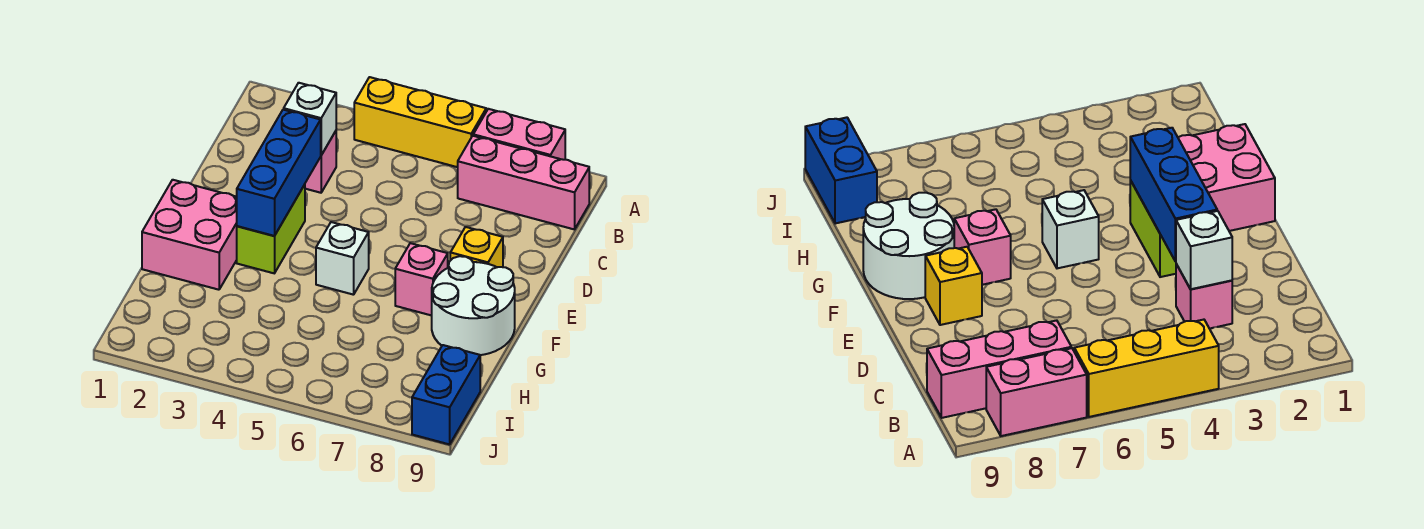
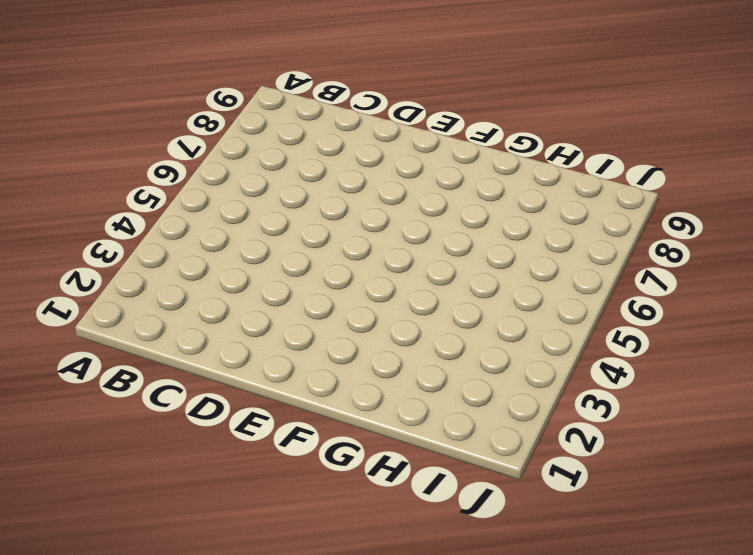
none -> yellow 1x3 brick [354,77,486,167]
none -> pink 1x2 brick [473,109,565,160]
none -> pink 1x3 brick [458,136,589,229]

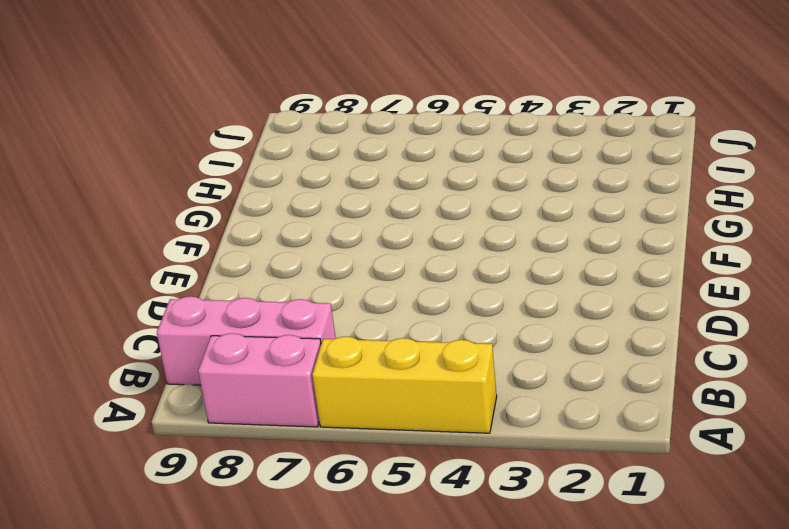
none -> pink 1x1 brick [305,131,336,193]
none -> lime 1x2 brick [237,185,305,273]
none -> yellow 1x1 brick [450,227,503,267]

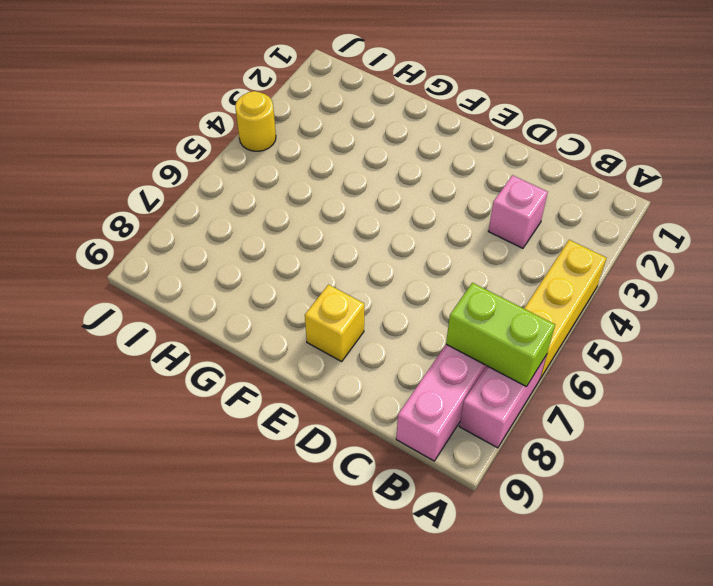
lime 1x2 brick [446,283,555,387] -> lime 1x2 brick moved to [237,185,305,273]
yellow 1x1 round brick [235,91,276,151] -> none
none -> pink 2x2 brick [142,180,237,290]
none -> white 1x1 brick [316,222,369,295]
none -> pink 1x1 brick [395,243,448,316]

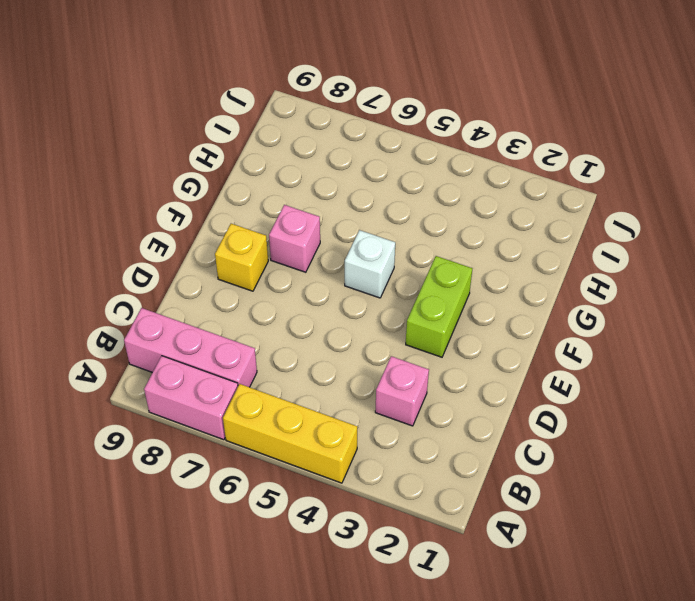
none -> pink 2x2 brick [142,180,237,290]
none -> white 2x2 round brick [432,256,515,355]
none -> blue 1x2 brick [412,345,480,444]

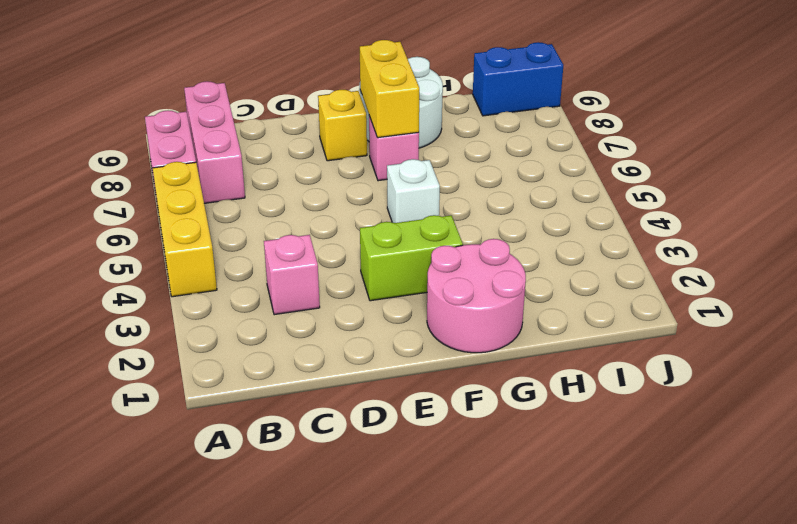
pink 2x2 round brick [427,239,526,353] -> pink 2x2 brick [142,180,237,290]
yellow 1x2 brick [360,40,419,138] -> none
none -> white 1x1 brick [284,83,336,155]
none -> blue 1x3 brick [237,110,321,236]

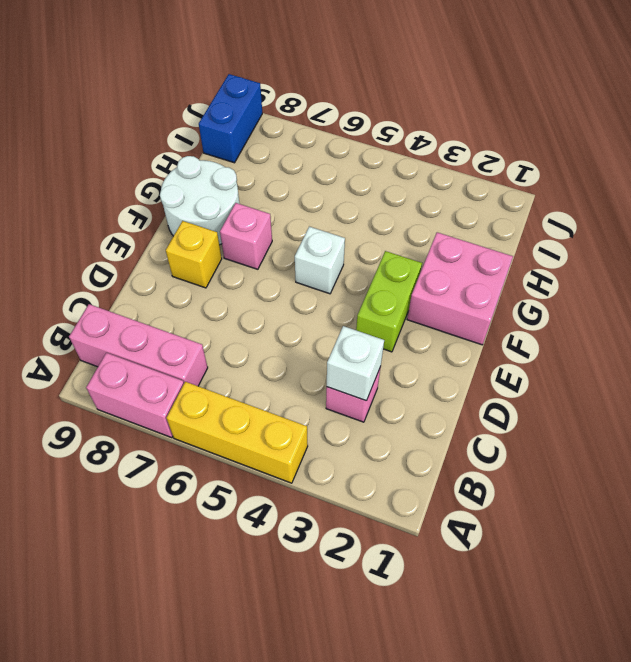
none -> blue 1x3 brick [237,110,321,236]

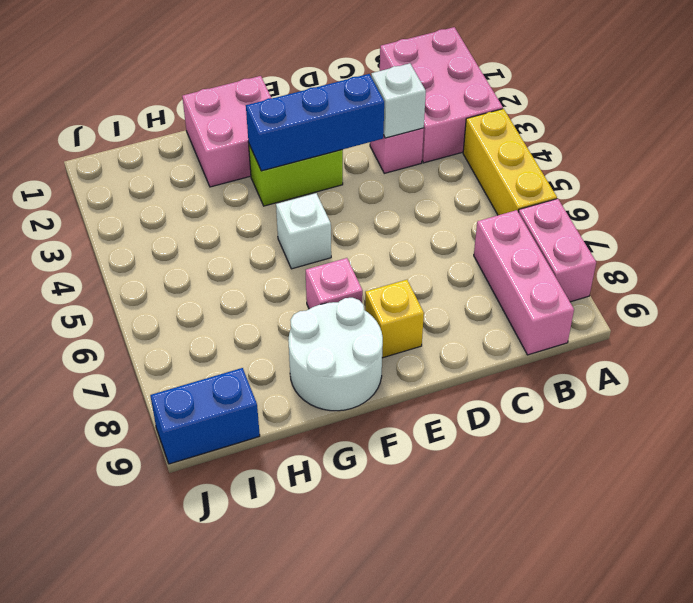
pink 2x3 brick [380,27,503,163] -> none

